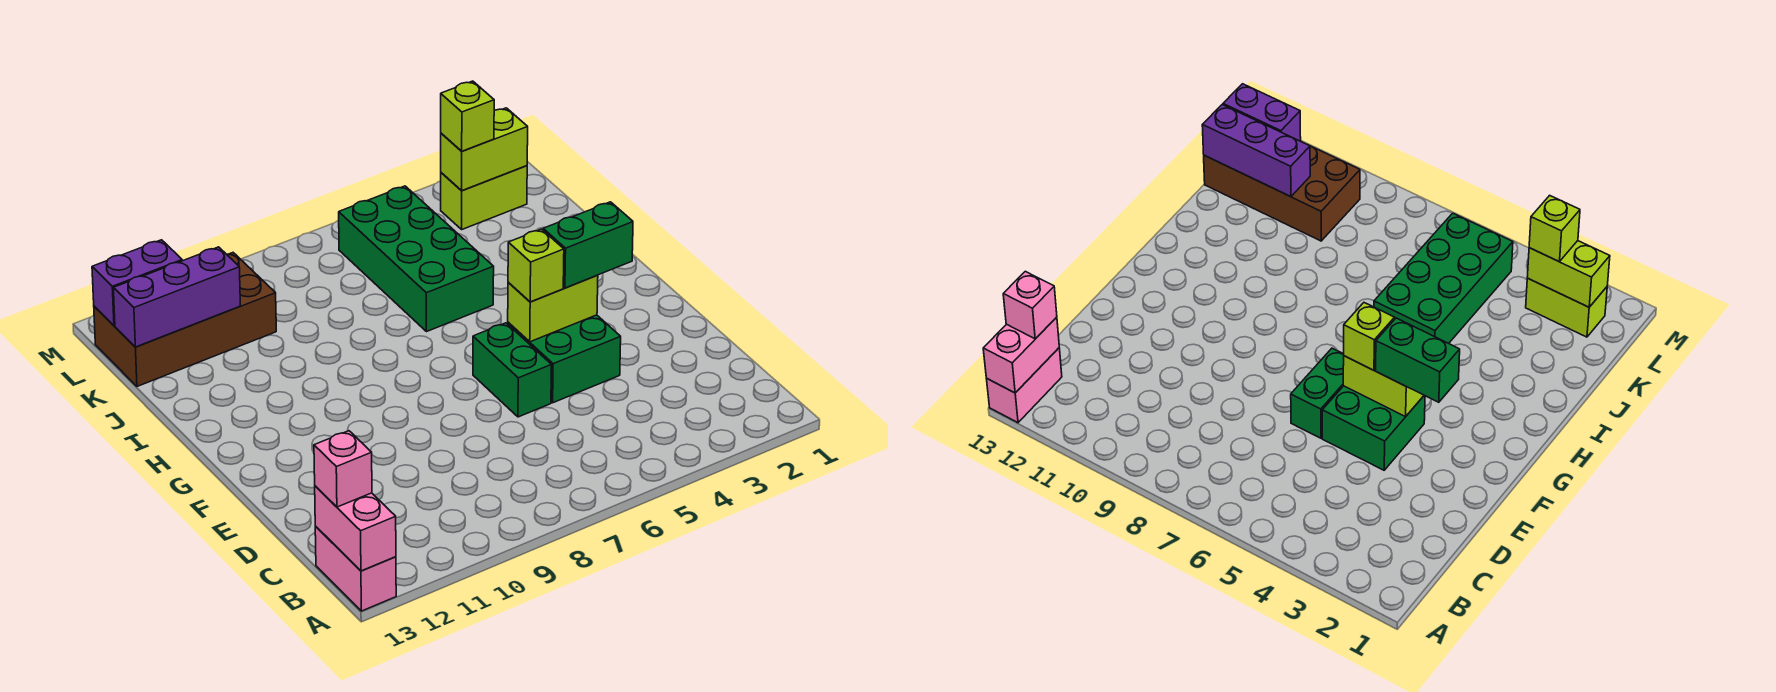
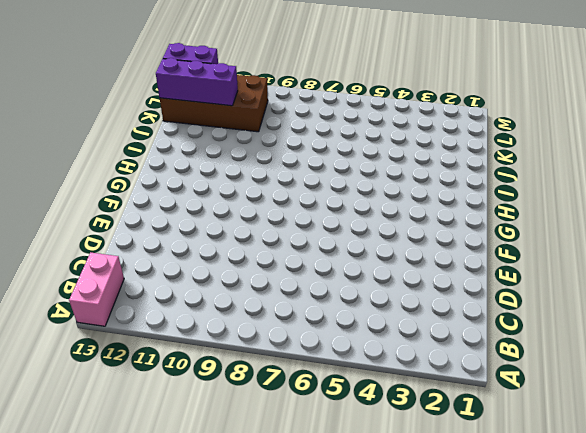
none -> green 2x2 brick [508,315,621,403]
none -> green 1x2 brick [473,323,551,417]
none -> green 2x4 brick [339,186,494,332]

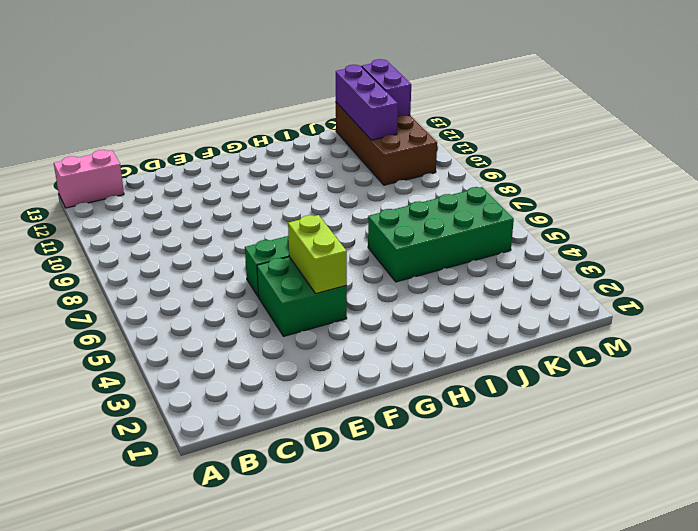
none -> lime 1x2 brick [441,166,527,229]
none -> pink 1x2 brick [315,486,396,571]
none -> lime 1x2 brick [441,108,528,191]

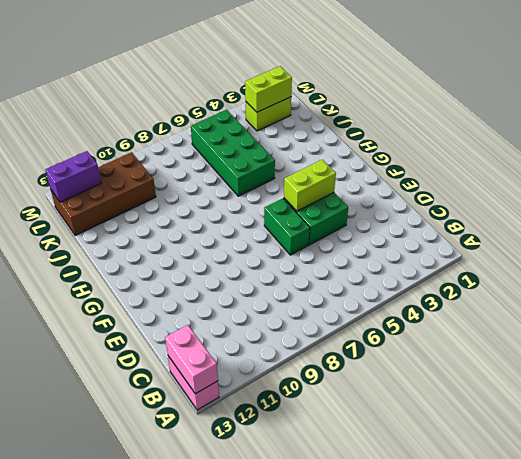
none -> purple 1x3 brick [113,247,240,347]
none -> pink 1x1 brick [314,431,372,507]
none -> green 1x2 brick [543,202,633,288]

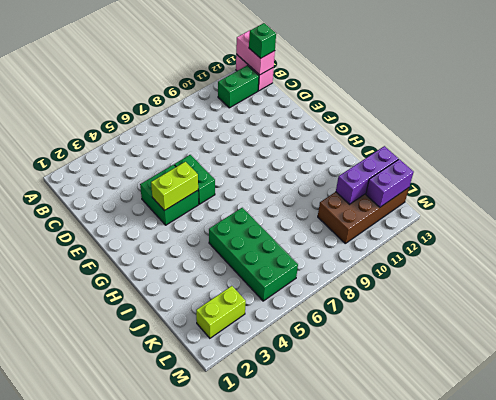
green 1x2 brick [218,65,259,108] -> green 1x2 brick moved to [543,202,633,288]
green 1x1 brick [249,23,276,58] -> pink 1x1 brick [314,431,372,507]
none -> lime 1x2 brick [441,108,528,191]
none -> lime 1x1 brick [508,229,564,302]
none -> lime 1x1 brick [441,81,494,151]

